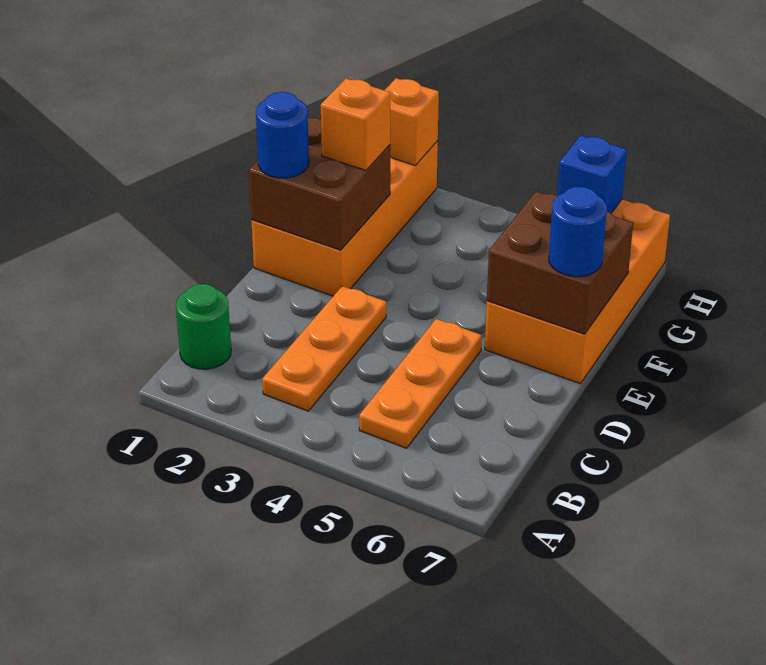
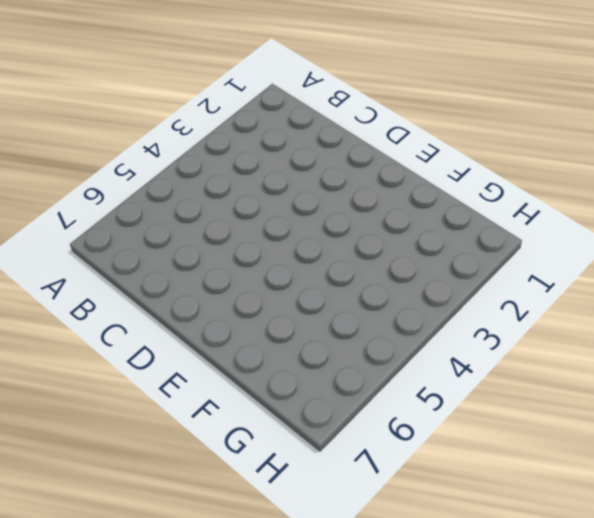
none -> green 1x1 round brick [176,284,231,369]
none -> orange 1x3 plate [262,286,386,411]
none -> orange 1x3 plate [359,319,482,448]

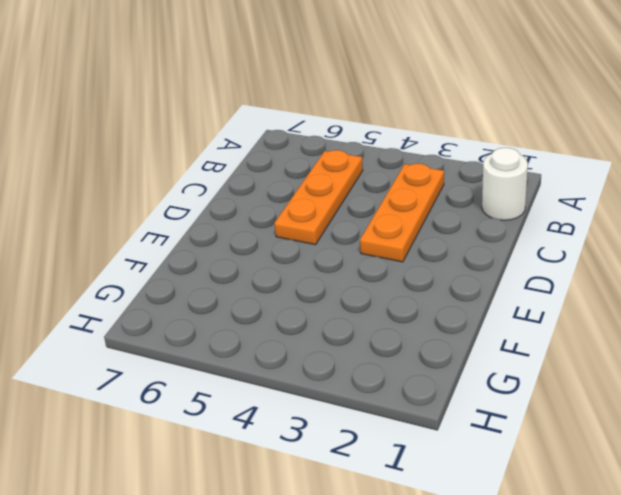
white 1x1 round brick [482,148,528,220] -> green 1x1 round brick [176,284,231,369]
none -> orange 2x4 brick [251,141,438,296]
none -> orange 2x4 brick [485,200,670,384]
none -> brown 2x2 brick [249,118,390,250]

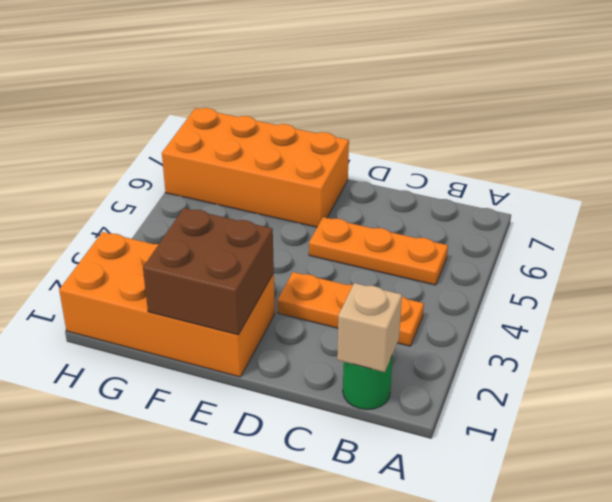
tan 1x1 brick [337,283,402,372] -> none
none -> brown 2x2 brick [487,192,633,334]
none -> orange 1x1 brick [385,78,439,166]
none -> blue 1x1 brick [557,135,627,213]

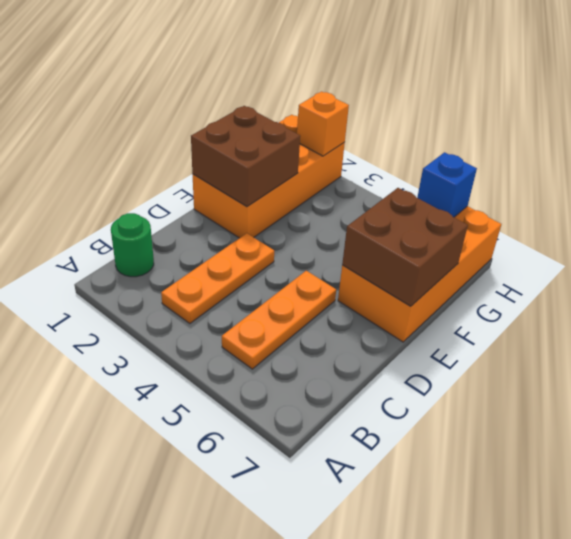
none -> blue 1x1 round brick [256,92,309,178]
none -> blue 1x1 round brick [549,187,607,277]
none -> orange 1x1 brick [321,79,390,170]

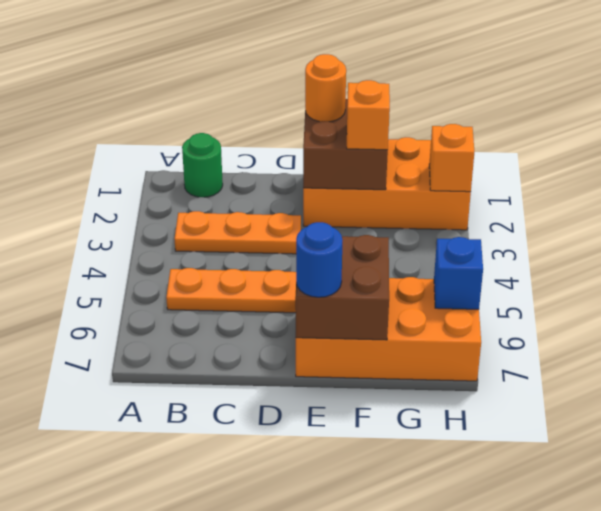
orange 1x1 round brick [305,54,346,122] -> blue 1x1 round brick [256,92,309,178]

